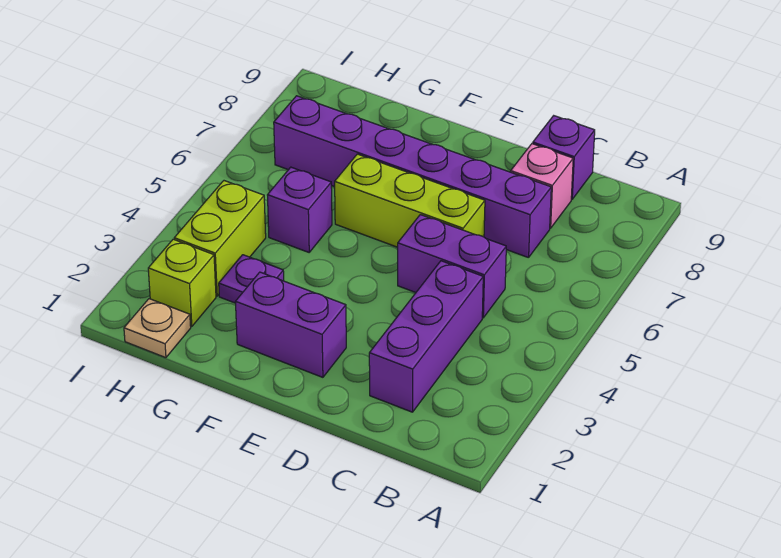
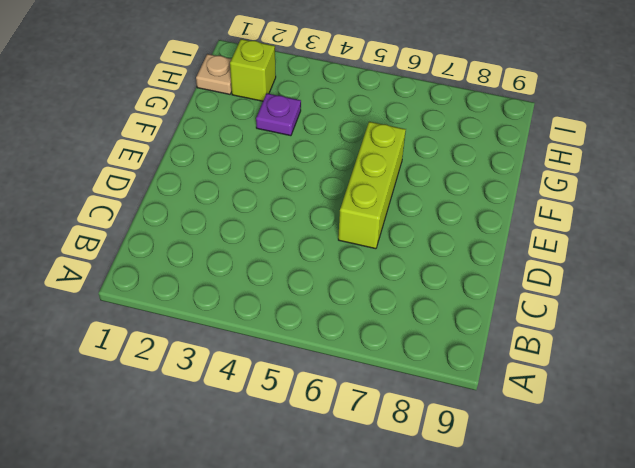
none -> purple 1x3 brick [369,261,483,412]
none -> purple 1x2 brick [398,215,506,318]
none -> purple 1x6 brick [274,96,551,258]

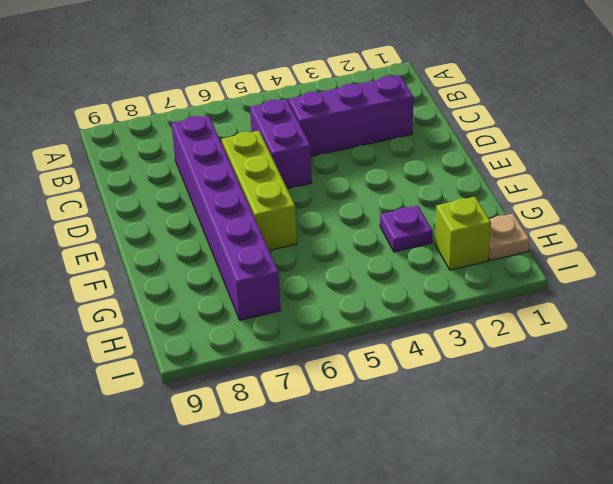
none -> pink 1x1 brick [511,144,573,228]
none -> purple 1x1 brick [533,116,595,199]
none -> purple 1x2 brick [235,272,346,377]

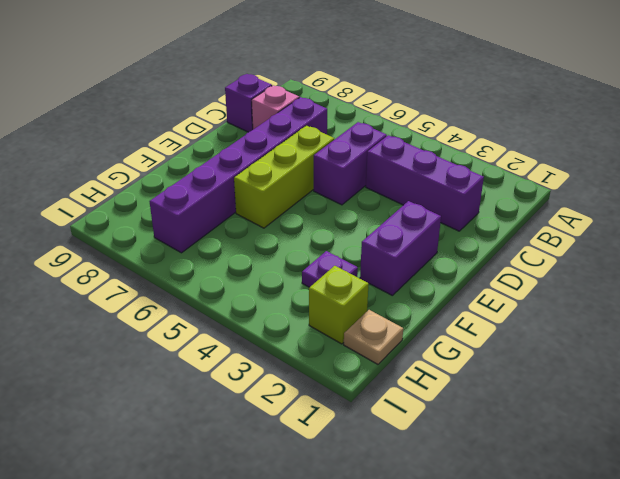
none -> purple 1x1 brick [268,167,332,252]
none -> lime 1x2 brick [174,181,266,296]

